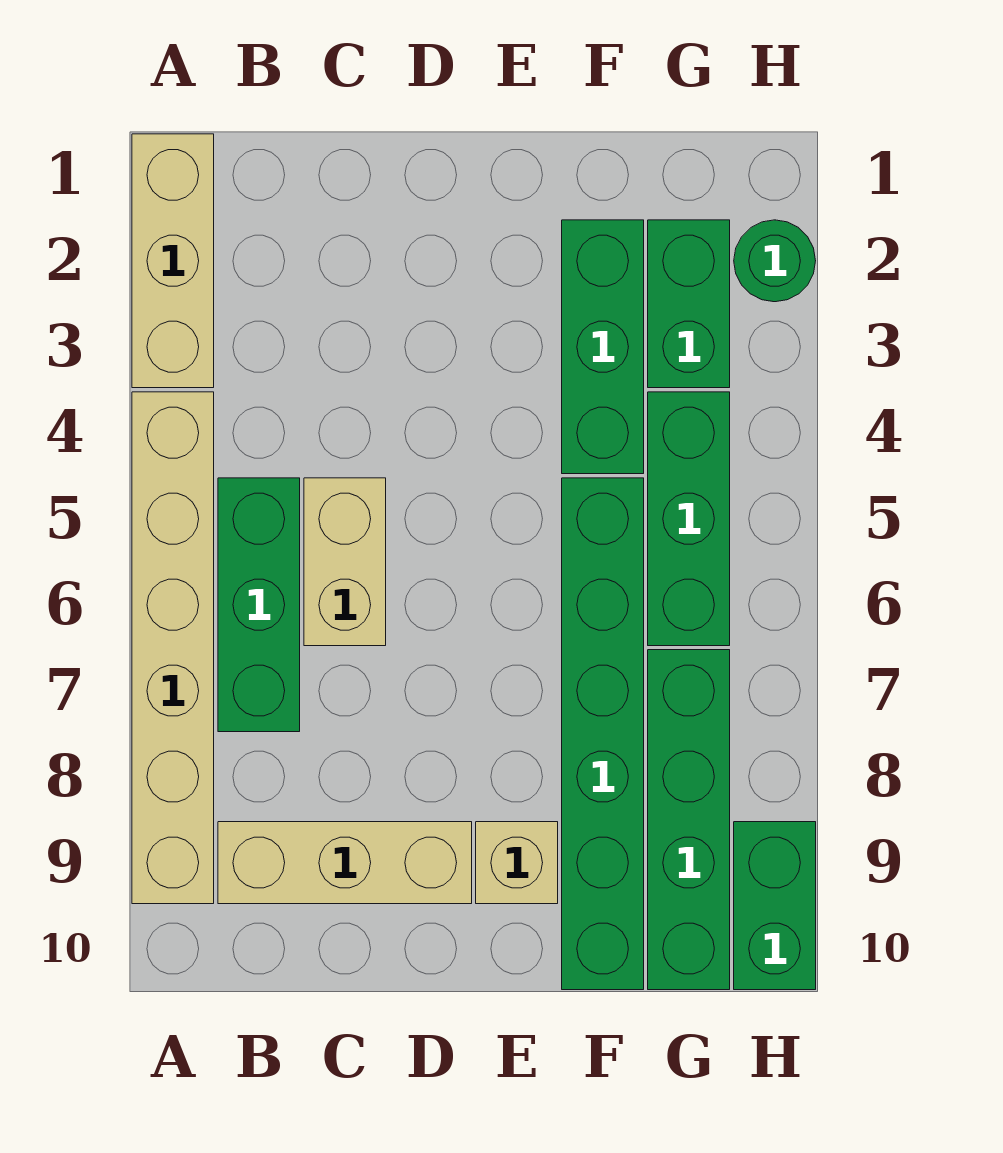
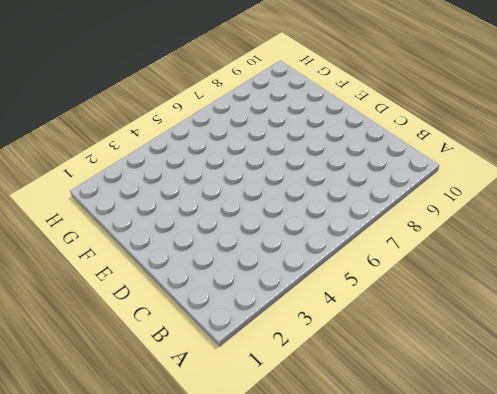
none -> tan 1x3 brick [132,134,214,388]
none -> tan 1x6 brick [132,392,214,904]
none -> green 1x3 brick [218,478,300,732]

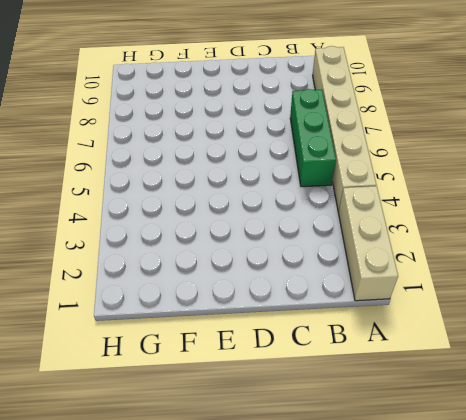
none -> tan 1x3 brick [218,822,472,904]
none -> tan 1x2 brick [304,478,386,646]
none -> tan 1x1 brick [476,822,558,904]

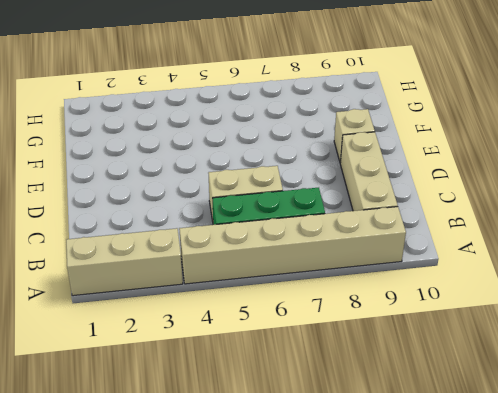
none -> green 1x3 brick [562,220,644,474]
none -> green 1x6 brick [562,478,644,990]
none -> green 1x2 brick [648,220,730,388]

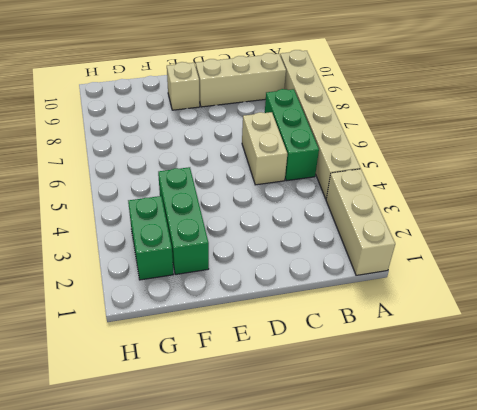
none -> green 1x6 brick [562,478,644,990]
none -> green 1x3 brick [648,392,730,646]
none -> green 1x4 brick [648,650,730,990]

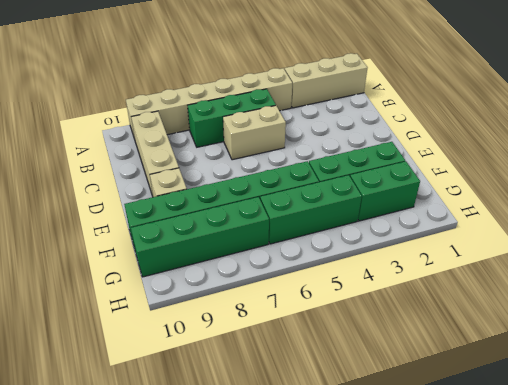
none -> green 1x1 round brick [734,220,816,302]
none -> green 1x2 brick [734,822,816,990]

